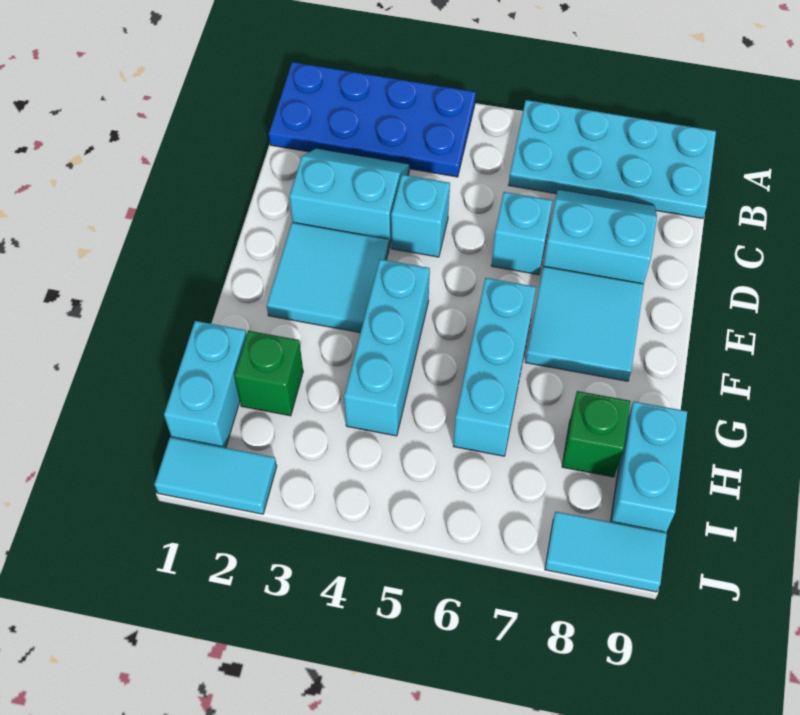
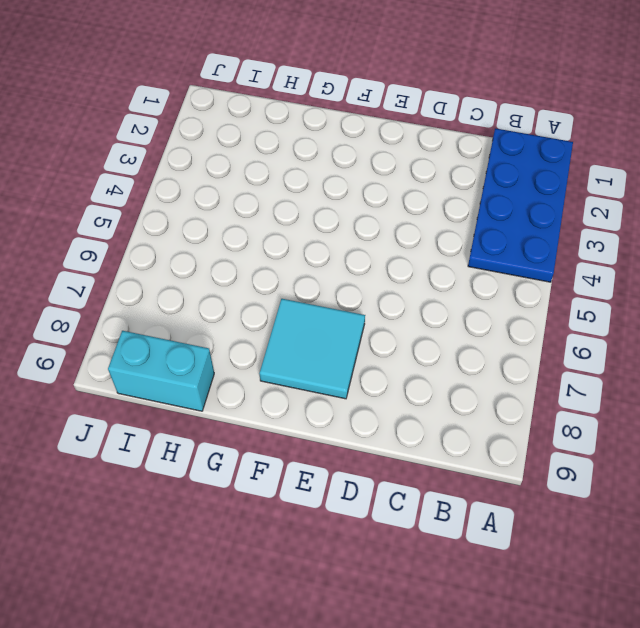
none -> cyan 2x4 plate [509,100,716,218]
none -> cyan 2x2 slope [289,149,409,248]
none -> cyan 2x2 slope [543,189,657,284]

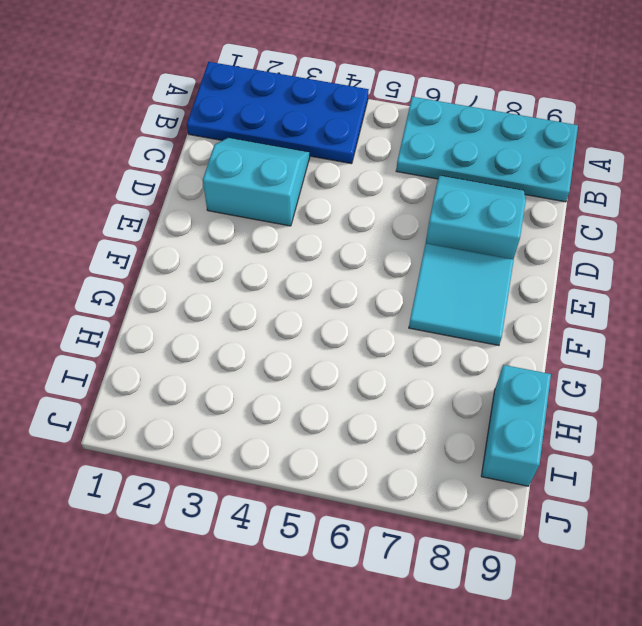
none -> cyan 1x1 brick [391,175,450,257]
none -> cyan 1x1 brick [491,192,553,275]
none -> cyan 2x2 tile [267,223,389,333]

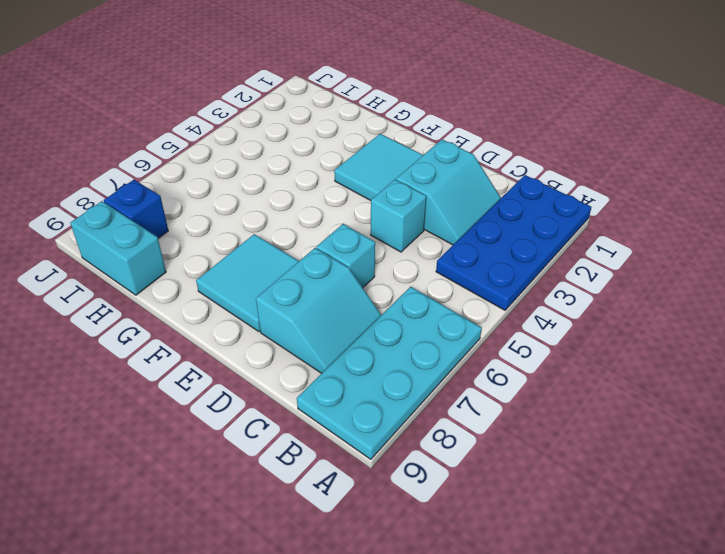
blue 1x1 brick [104,180,168,238] -> none
none -> cyan 1x3 brick [344,259,430,436]
none -> cyan 1x3 brick [453,278,536,456]
none -> cyan 1x2 brick [164,321,247,448]

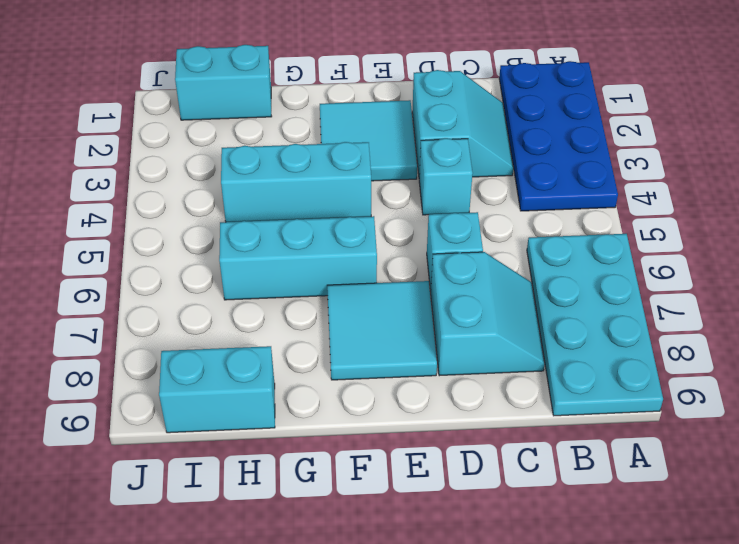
none -> green 1x1 brick [234,331,303,416]
none -> green 1x1 brick [562,391,630,477]
none -> cyan 1x2 tile [154,437,277,514]

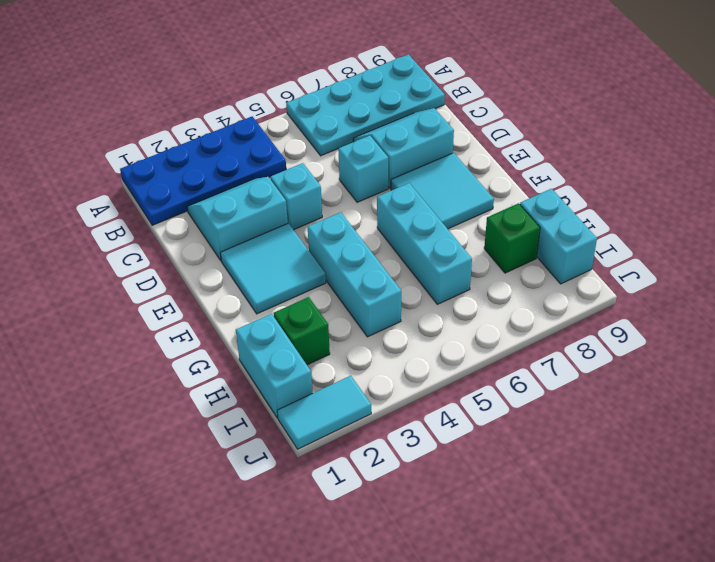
none -> cyan 1x2 tile [545,512,667,592]

